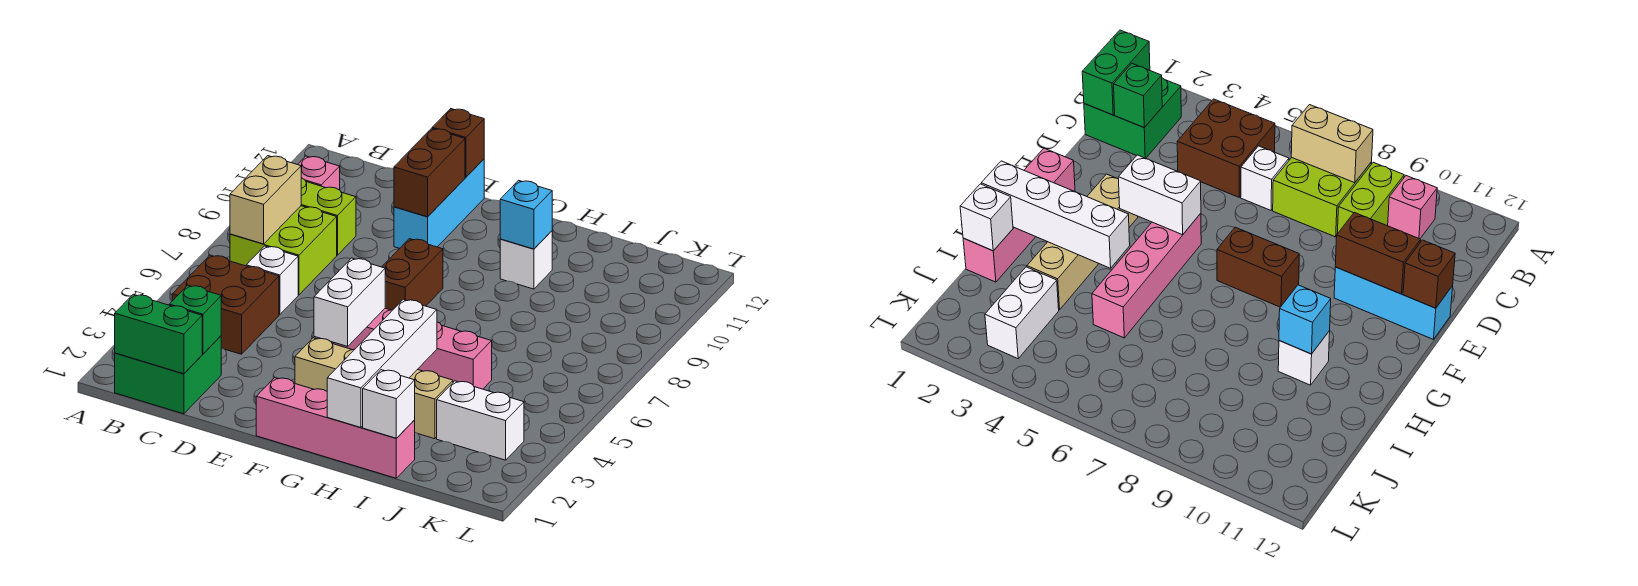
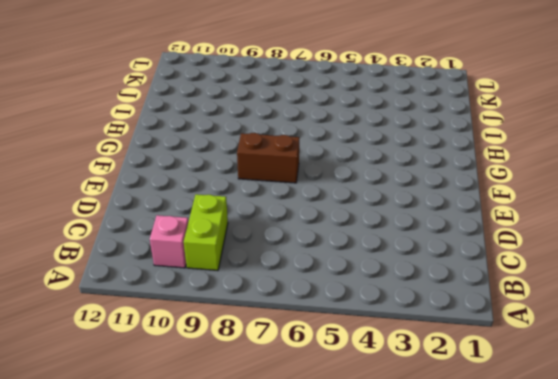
none -> green 2x2 brick [115,336,221,414]
none -> brown 2x2 brick [172,255,279,354]
none -> lime 2x2 brick [230,206,337,295]

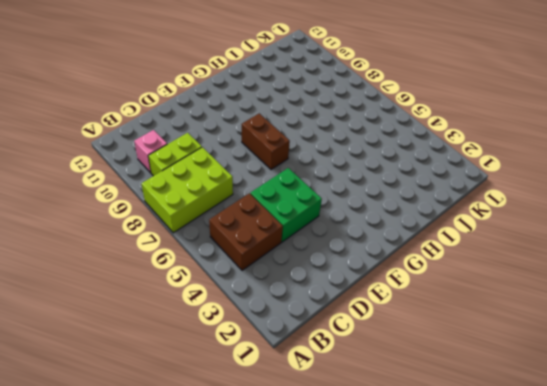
lime 2x3 brick [141,147,233,233] -> lime 2x2 brick [230,206,337,295]
green 2x2 brick [250,168,322,242] -> green 2x2 brick moved to [115,336,221,414]
none -> white 1x1 brick [246,246,298,315]
none -> cyan 1x3 brick [394,159,484,248]
none -> pink 1x4 brick [256,378,415,478]

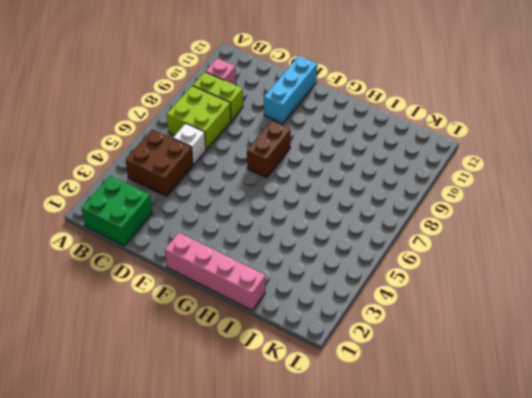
none -> tan 1x4 brick [295,338,453,439]
none -> pink 1x4 brick [333,308,492,389]
none -> white 1x1 brick [500,231,552,289]

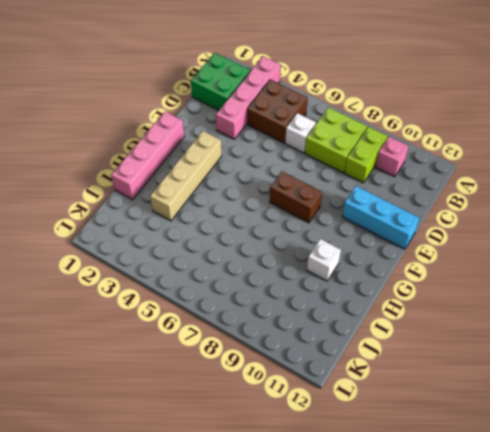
pink 1x4 brick [216,56,281,139] -> pink 1x4 brick moved to [333,308,492,389]
none -> white 1x2 brick [437,381,524,460]
none -> green 1x2 brick [115,294,202,374]
none -> tan 1x2 brick [230,156,301,244]

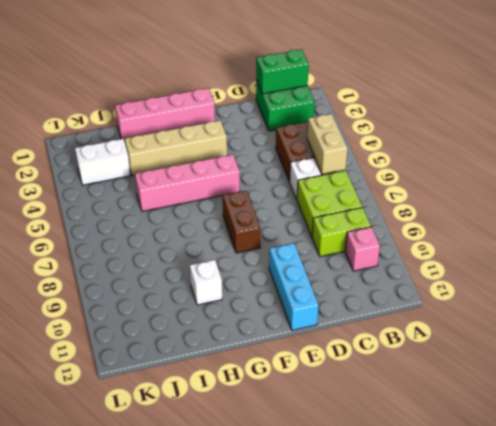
tan 1x2 brick [307,114,348,174] -> tan 1x2 brick moved to [230,156,301,244]
none -> green 1x1 brick [169,285,221,354]
none -> brown 1x2 brick [394,128,465,217]
none -> brown 1x1 brick [432,109,484,177]

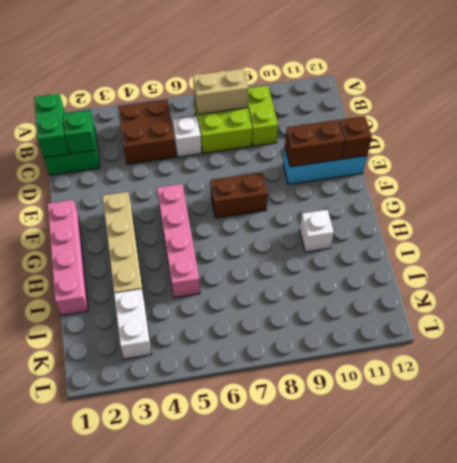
none -> pink 1x1 brick [298,156,340,190]
none -> white 1x2 brick [314,258,385,346]
none -> white 1x4 brick [327,299,437,428]

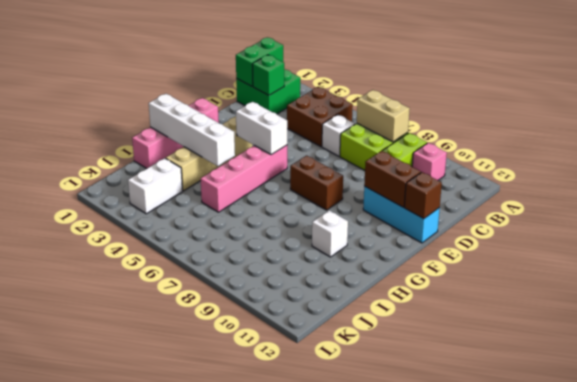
none -> cyan 1x1 brick [500,180,552,249]
none -> white 1x1 brick [363,370,415,438]

